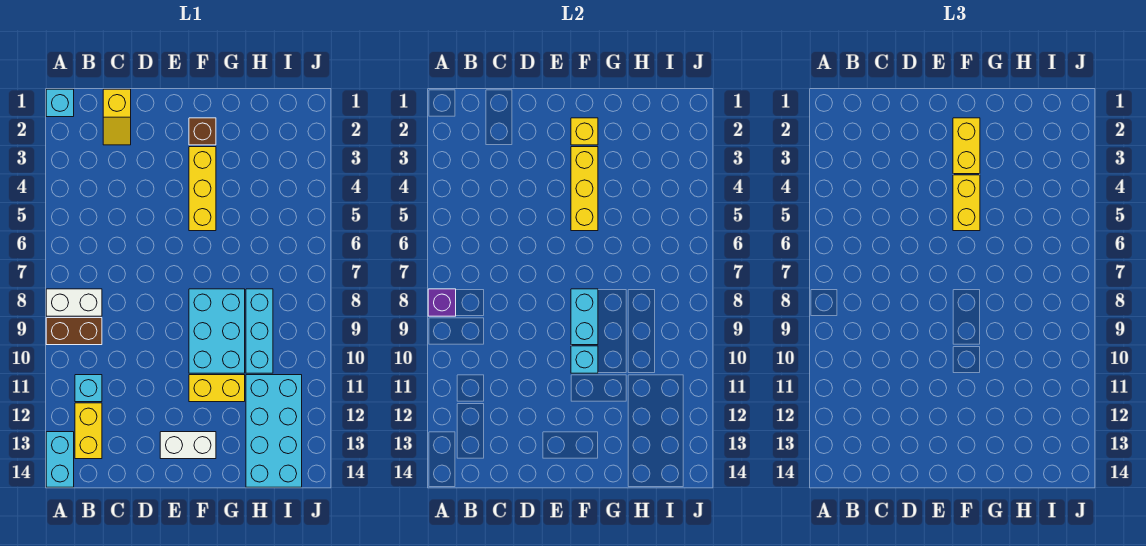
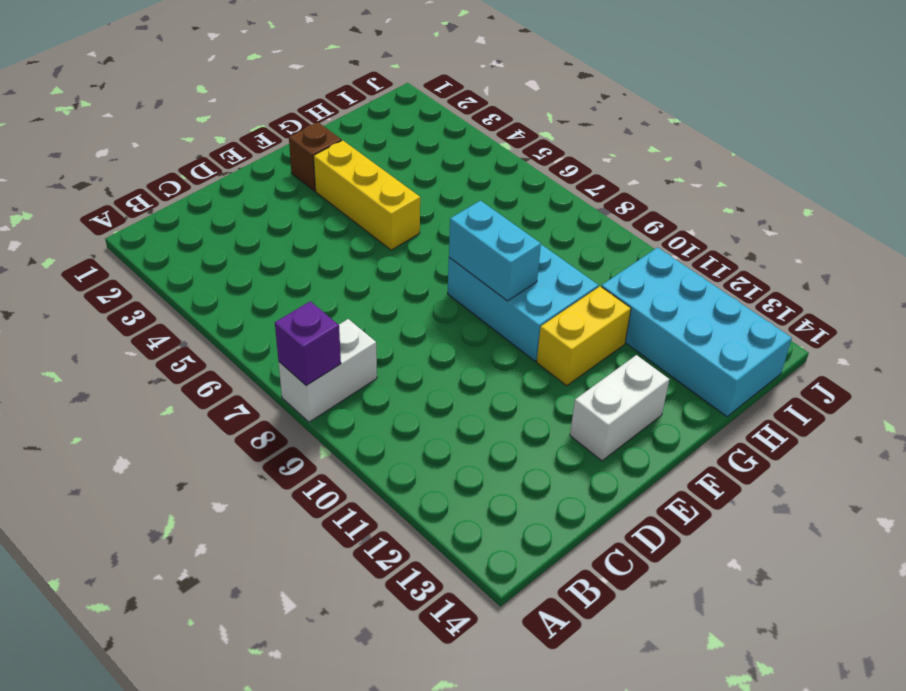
none -> cyan 1x1 brick [46,89,74,117]
none -> brown 1x2 brick [46,318,102,345]
none -> cyan 1x2 brick [46,432,74,487]

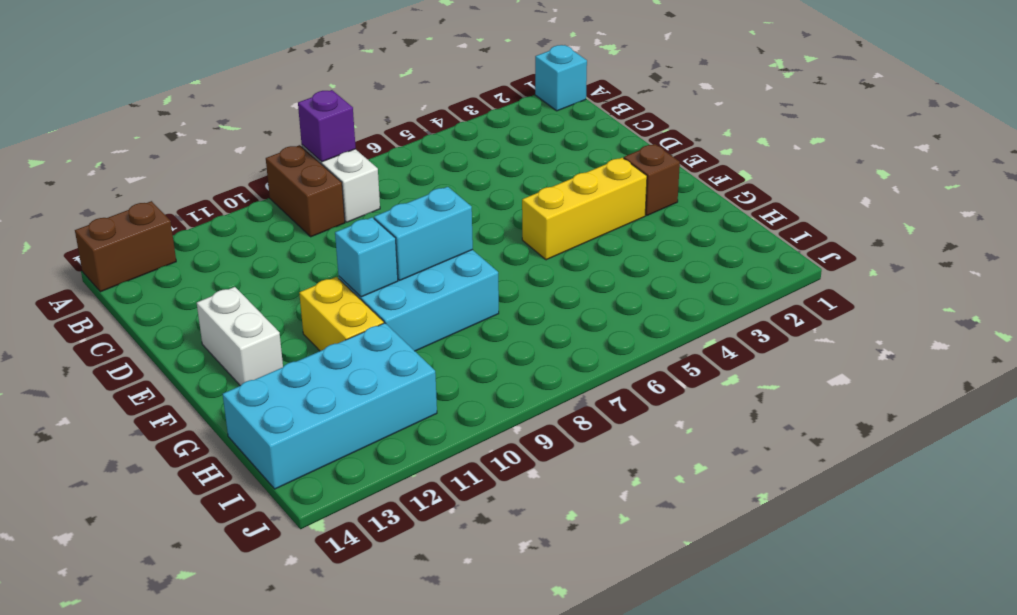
brown 1x2 brick [75,201,176,292] -> cyan 1x2 brick [46,432,74,487]
none -> cyan 1x1 brick [75,375,102,402]
none -> yellow 1x2 brick [75,403,102,459]
none -> yellow 1x2 slope [103,89,131,145]

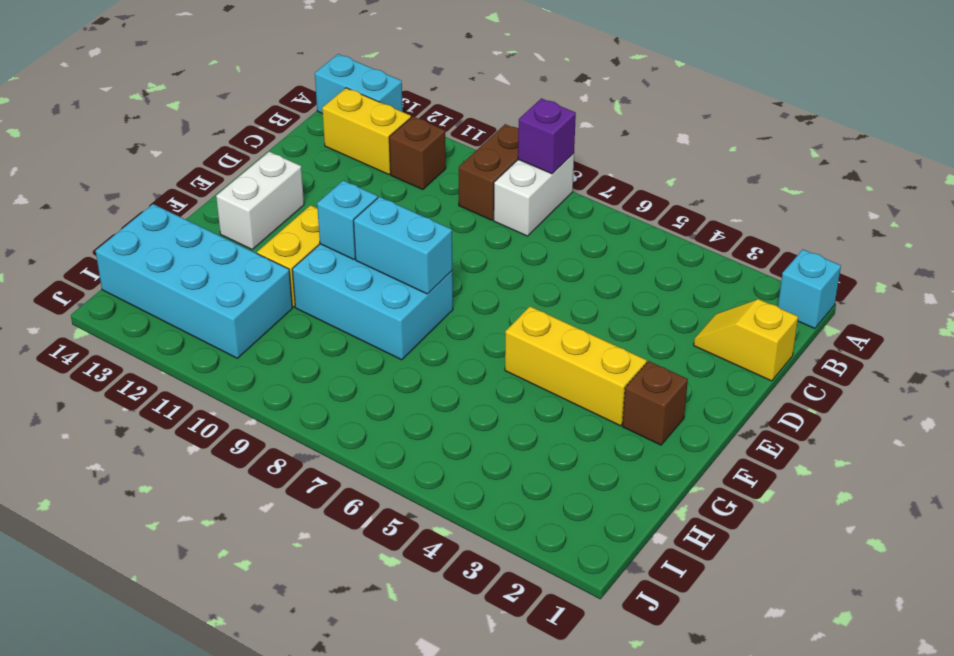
brown 1x1 brick [389,116,446,190] -> cyan 1x1 brick [75,375,102,402]
none -> cyan 1x3 brick [246,289,273,373]
none -> yellow 1x1 brick [571,118,598,145]
none -> yellow 1x3 brick [571,147,598,231]

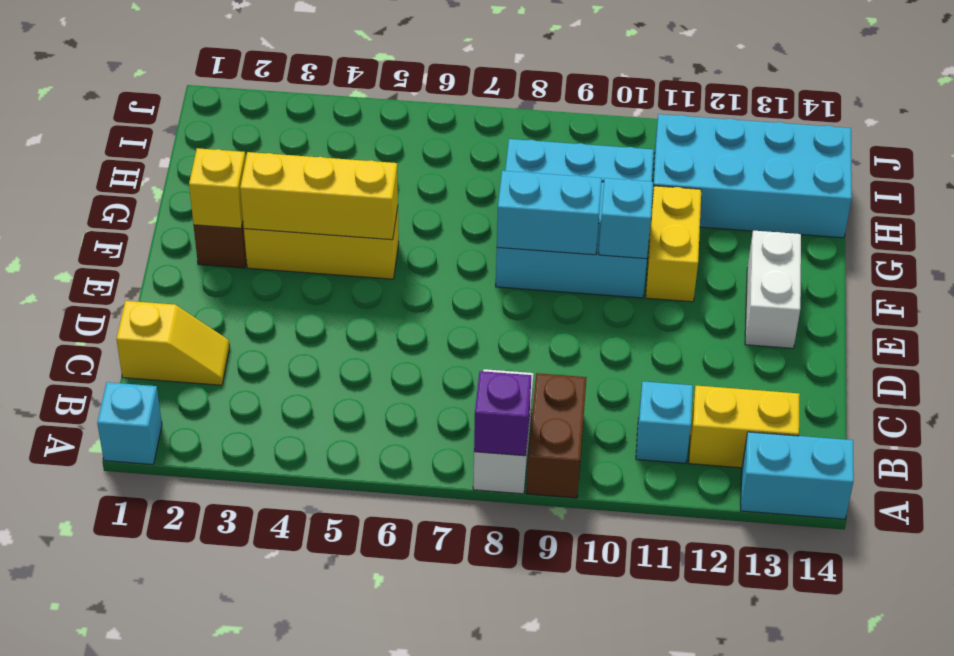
none -> yellow 1x2 brick [953,118,980,174]
none -> yellow 1x2 brick [953,175,980,231]

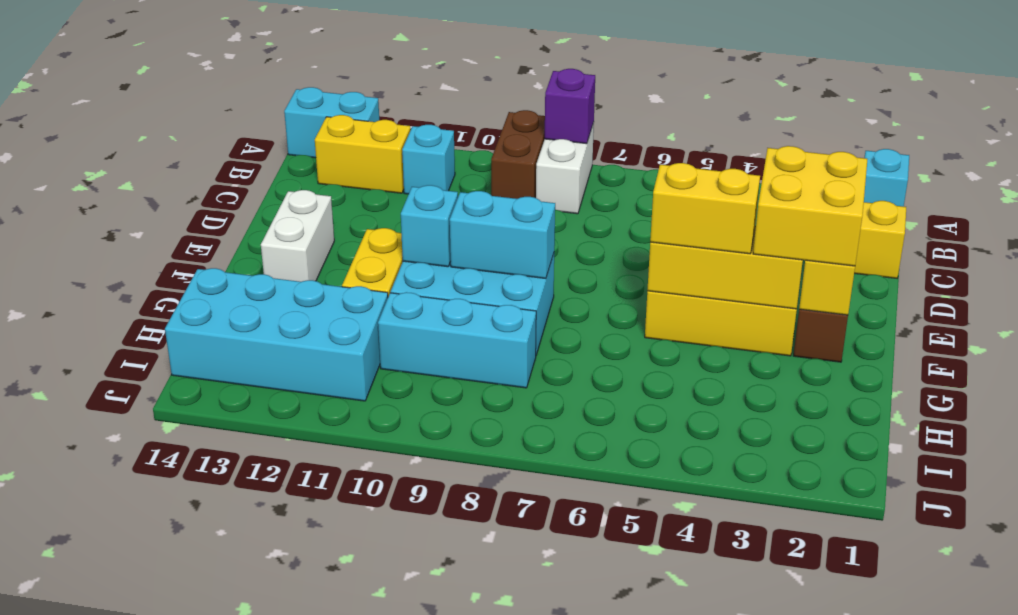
yellow 2x2 brick [753,146,868,266] -> yellow 1x2 brick [953,118,980,174]

